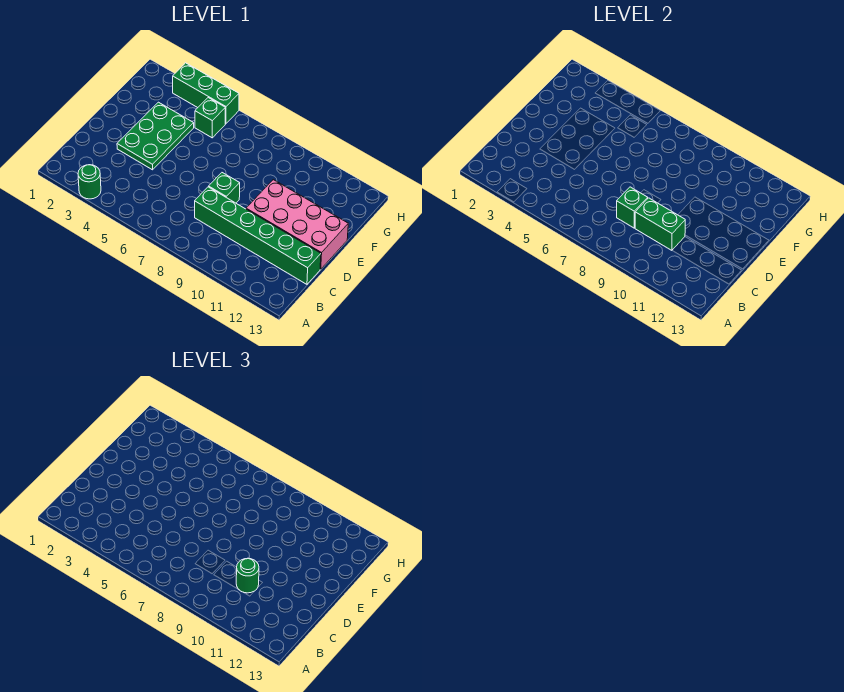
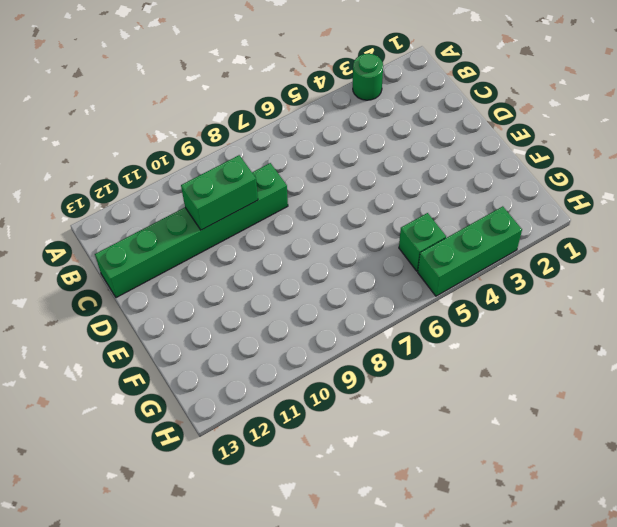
none -> green 2x3 plate [117,102,194,170]
none -> green 1x1 brick [209,173,240,203]

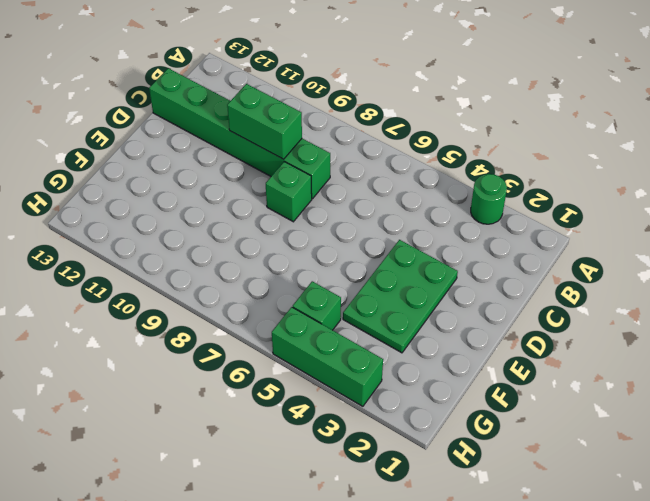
none -> pink 2x4 brick [246,180,348,269]
none -> green 1x1 brick [617,187,648,228]

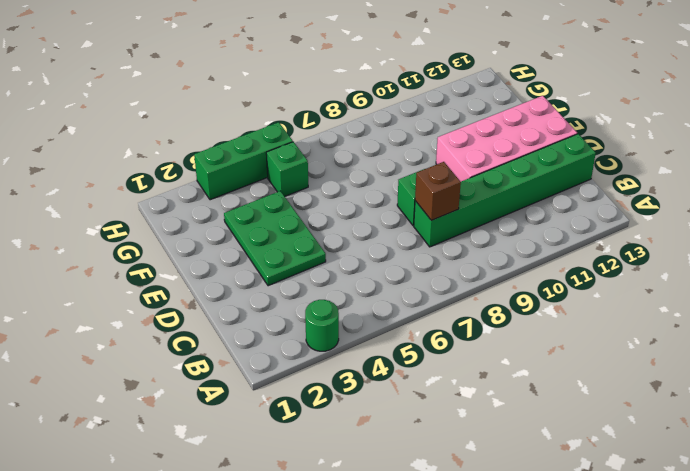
brown 1x1 brick [415,162,461,220] -> green 1x1 brick [617,187,648,228]
none -> green 1x2 brick [635,198,685,250]
none -> green 1x1 round brick [236,558,259,593]

